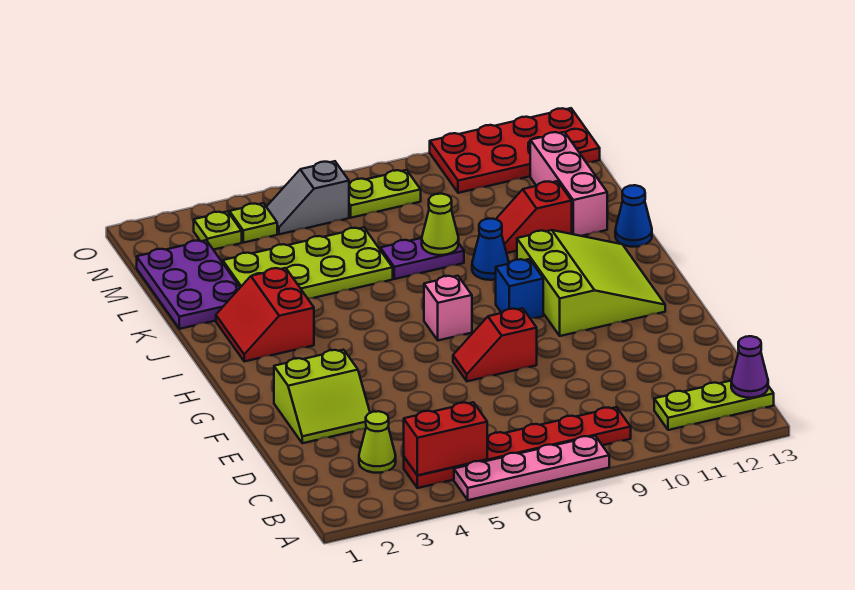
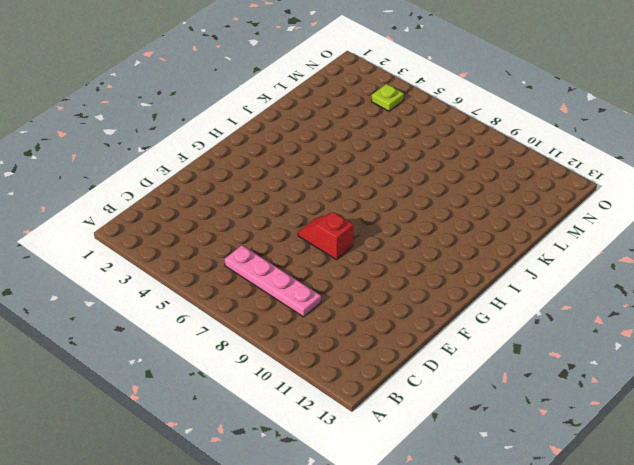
pink 1x4 plate [225,245,321,317] -> pink 1x4 plate moved to [454,436,609,500]
none -> red 1x6 plate [404,407,631,488]
none -> lime 1x3 plate [654,381,774,430]
none -> lime 1x1 cone [359,411,396,473]

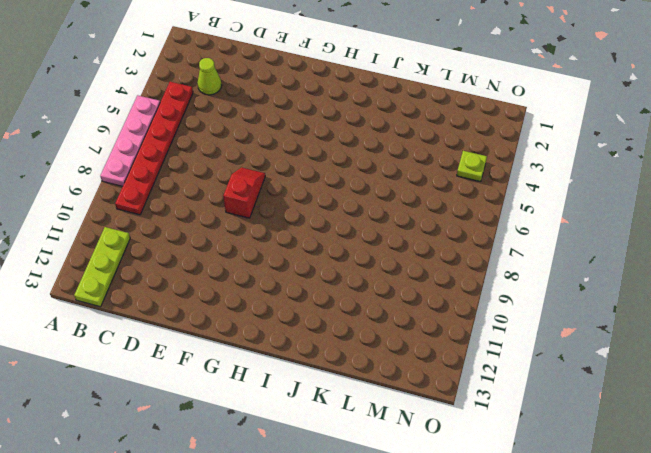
none -> lime 2x2 slope [274,350,370,443]
none -> lime 3x3 slope [517,230,665,336]
none -> pink 1x1 brick [424,276,472,340]

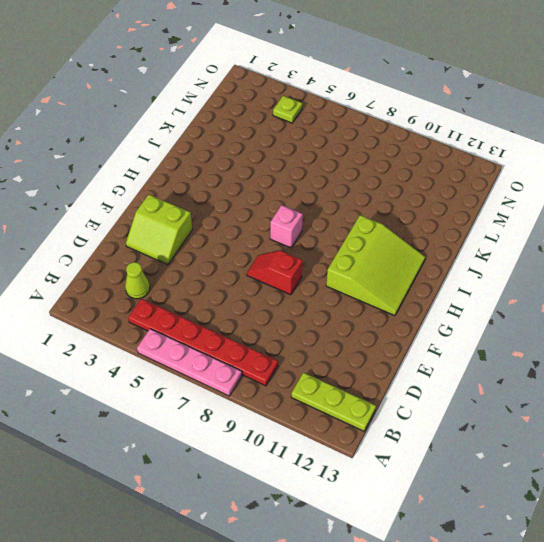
none -> blue 1x1 brick [496,259,543,318]
none -> red 2x2 slope [216,268,314,361]
none -> blue 1x1 cone [472,219,509,280]

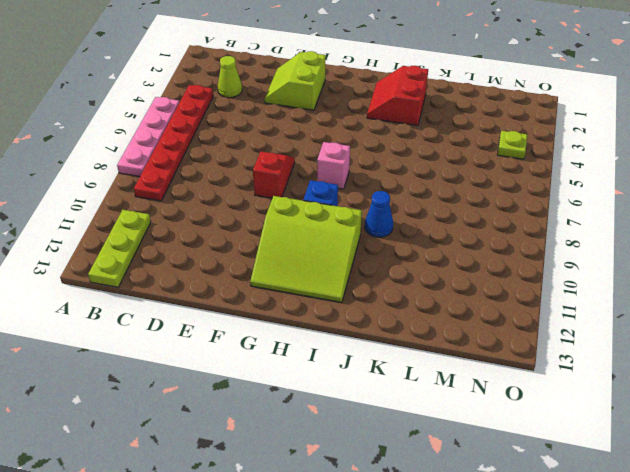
red 2x2 slope [367,66,428,126] -> red 2x2 slope turned to [216,268,314,361]
none -> blue 1x1 cone [615,185,652,247]
none -> purple 2x3 plate [137,240,240,329]
none -> lime 2x4 plate [223,228,393,298]

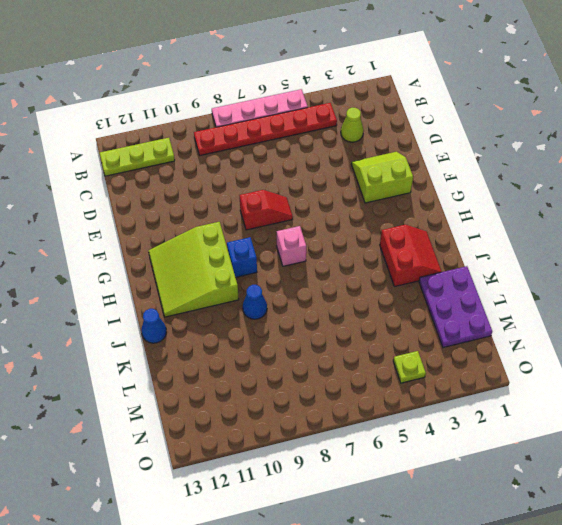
none -> lime 2x4 plate [223,228,393,298]
none -> purple 1x2 plate [380,238,464,279]
none -> red 1x2 slope [496,181,572,253]

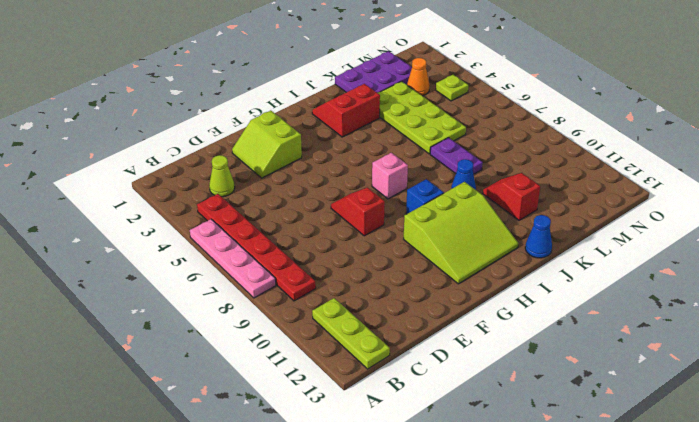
orange 1x1 cone [407,58,430,96] -> none
none -> pink 1x3 brick [530,132,607,236]
none -> lime 1x1 plate [194,212,242,250]
none -> grey 1x2 slope [267,161,349,234]

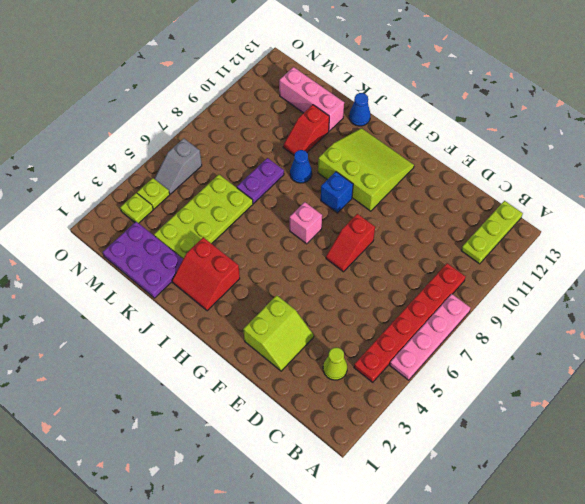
none -> lime 1x2 plate [349,170,421,218]
none -> red 2x4 plate [430,108,600,193]
none -> red 1x2 brick [404,402,487,475]

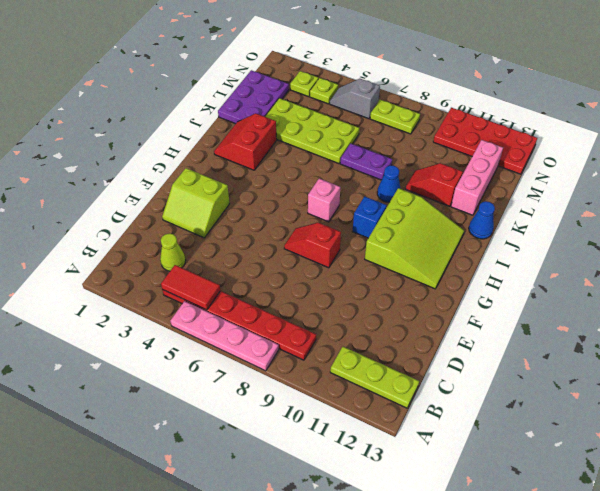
red 1x2 tile [161,265,220,310] -> red 1x2 brick [404,402,487,475]
none -> purple 1x1 cone [731,336,768,398]
none -> lime 1x1 cone [422,194,459,255]

